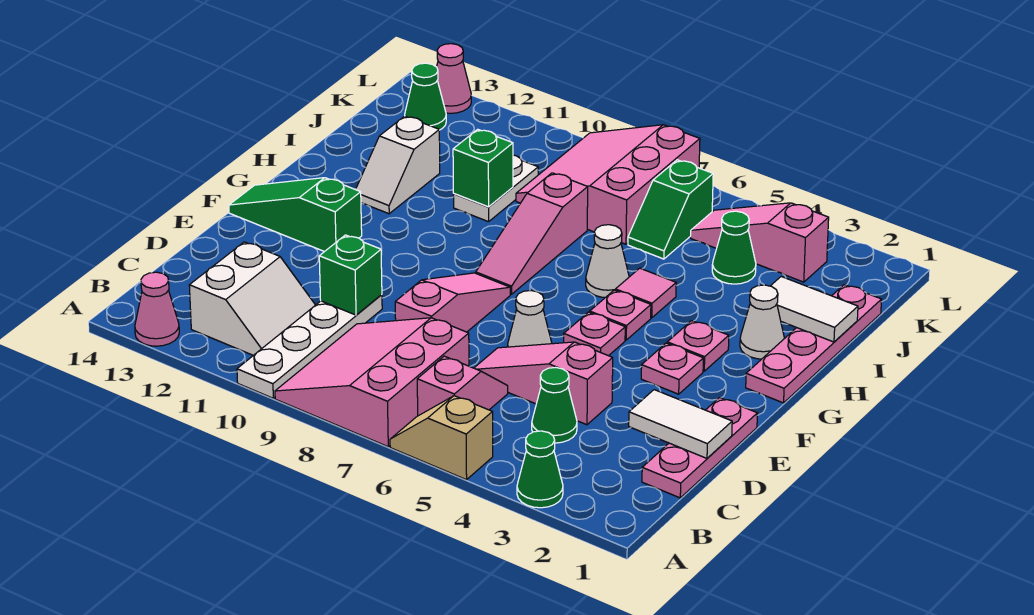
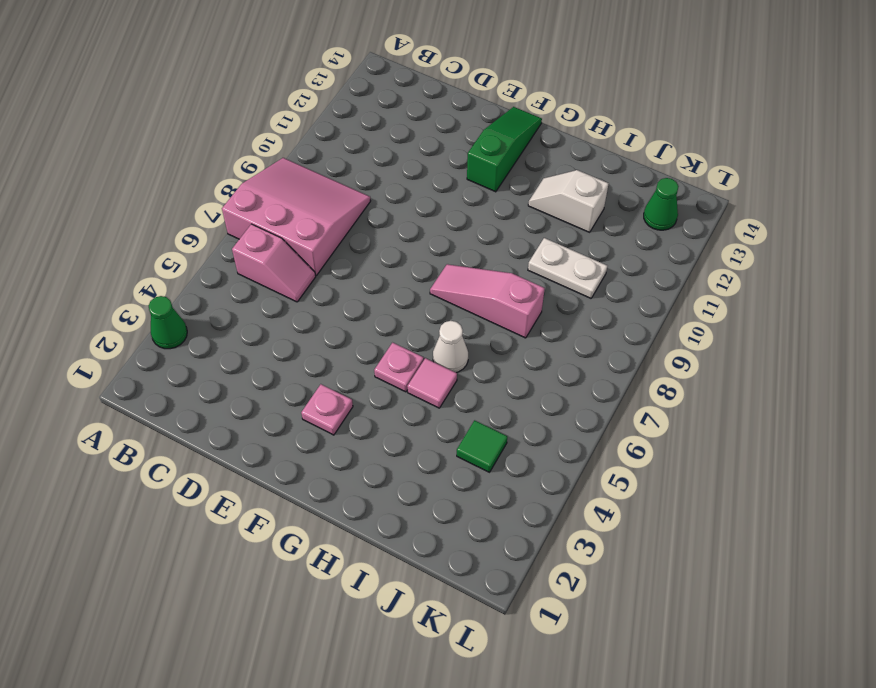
green 1x1 tile [457,420,507,472] -> green 1x1 cone [712,211,756,284]
none -> tan 1x2 slope [390,396,493,480]
none -> white 1x4 plate [237,295,382,398]
none -> pink 1x1 cone [135,272,179,346]
none -> white 2x2 slope [189,242,315,355]

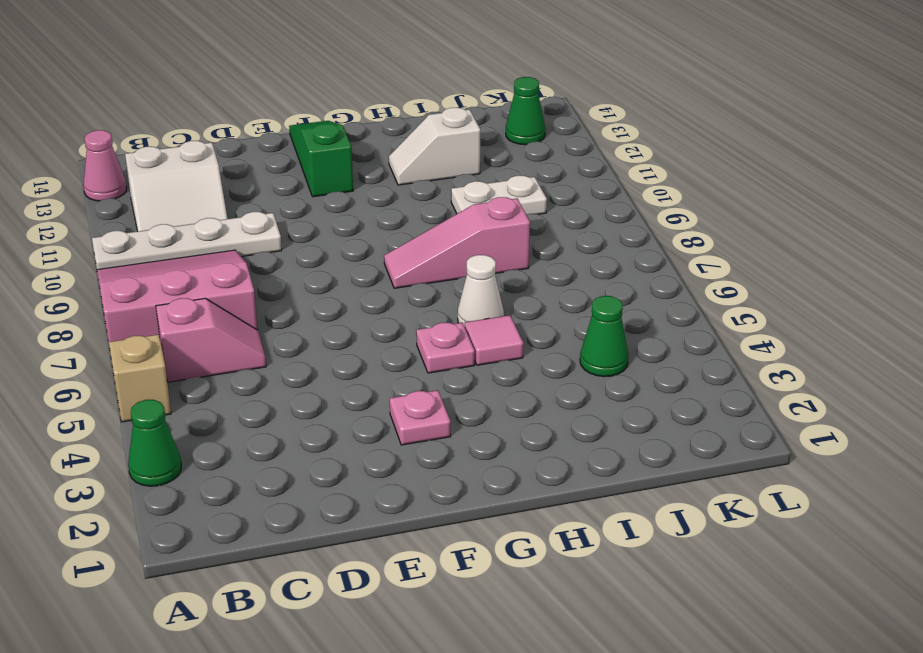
none -> pink 1x3 plate [642,398,757,498]
none -> green 1x1 cone [532,367,577,443]
none -> pink 1x3 slope [474,342,613,425]
none -> pink 1x3 slope [395,273,510,332]

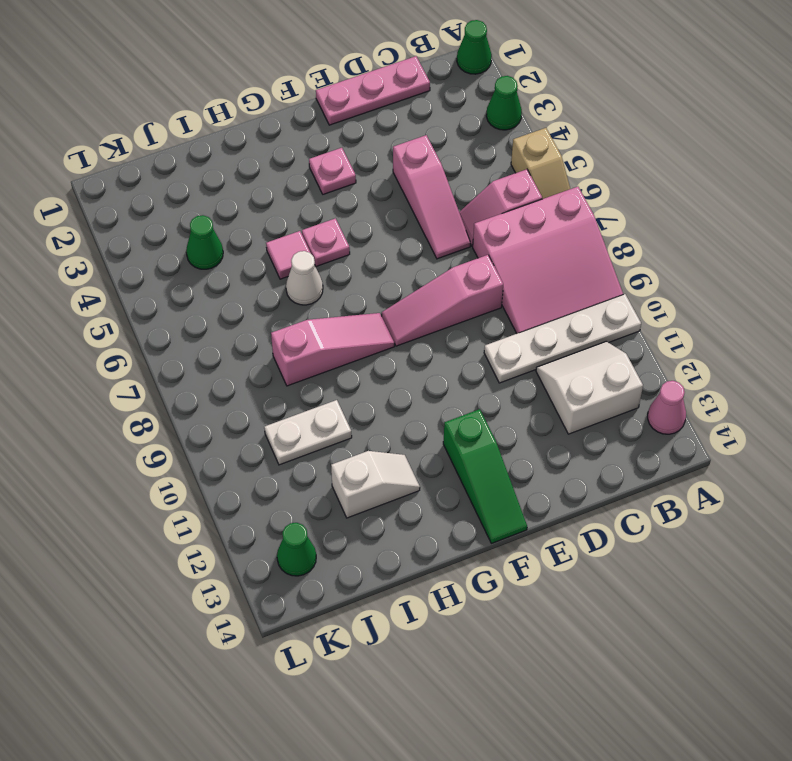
green 1x1 cone [457,20,492,74] -> green 1x1 cone moved to [532,367,577,443]
none -> white 1x1 cone [508,291,552,347]
none -> pink 1x1 plate [564,312,625,356]
none -> pink 1x4 plate [746,285,882,403]
none -> pink 1x1 plate [667,321,729,371]

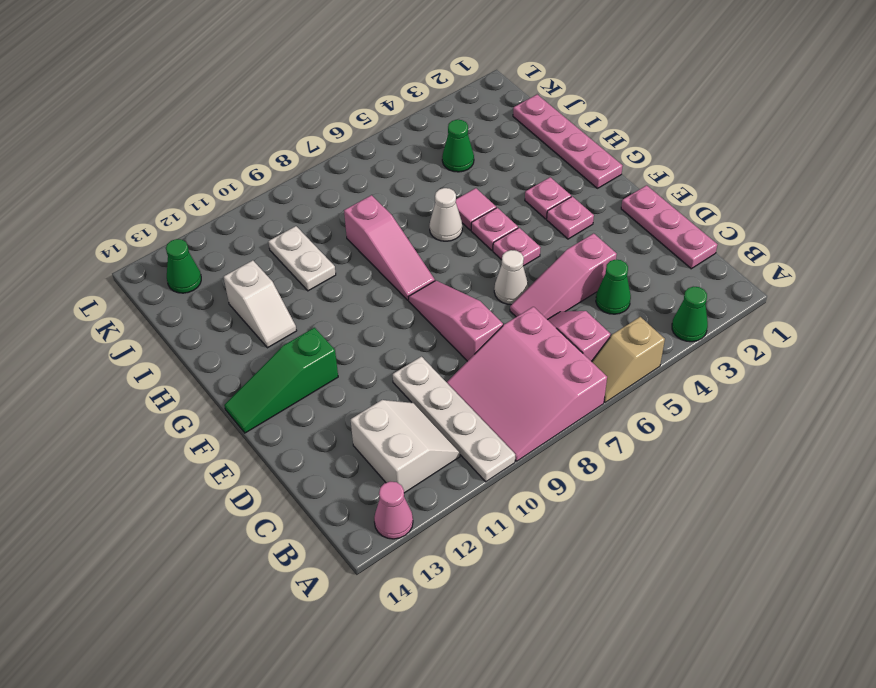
none -> white 1x1 cone [740,285,784,359]
none -> green 1x2 slope [628,160,713,259]
none -> pink 3x3 slope [516,125,700,244]
none -> pink 1x3 slope [691,203,829,282]

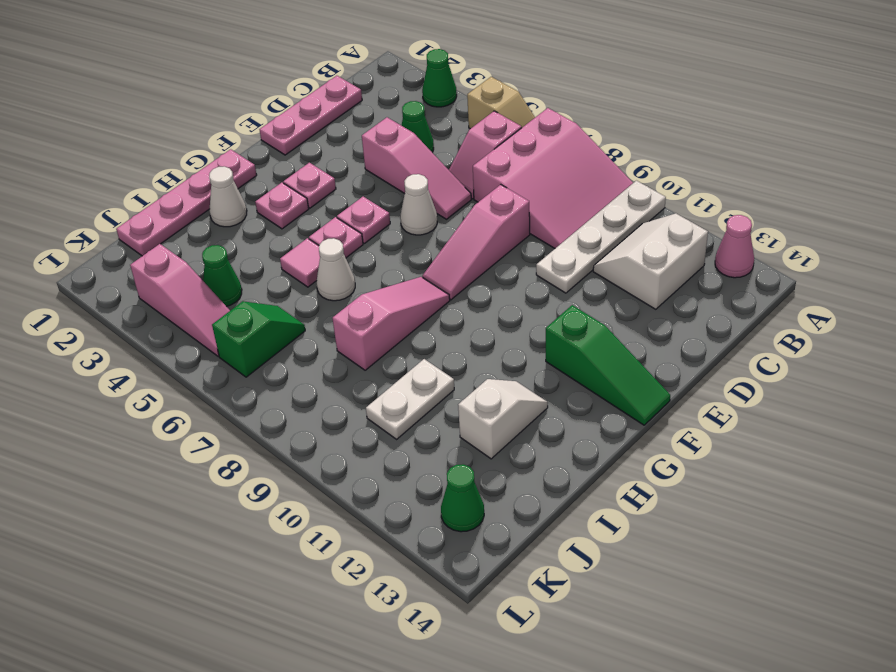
none -> pink 3x3 slope [516,125,700,244]
none -> pink 1x1 cone [437,44,471,113]
none -> white 1x2 tile [629,390,732,458]
none -> green 1x1 brick [319,235,382,315]

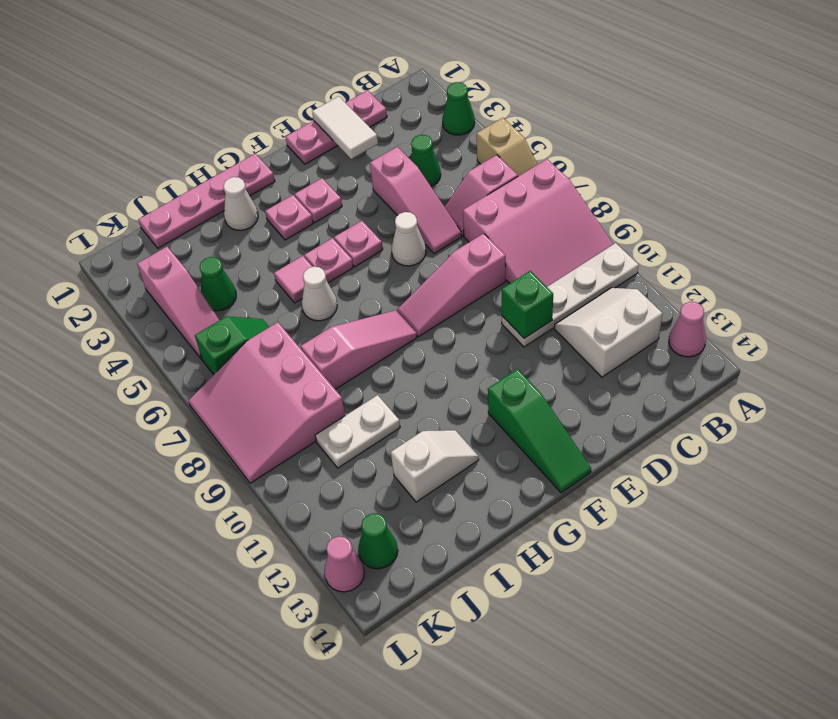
pink 3x3 slope [189,322,345,483] -> pink 3x3 slope turned to [516,125,700,244]
none -> white 1x2 tile [771,277,858,342]
none -> green 1x1 brick [453,129,513,207]

